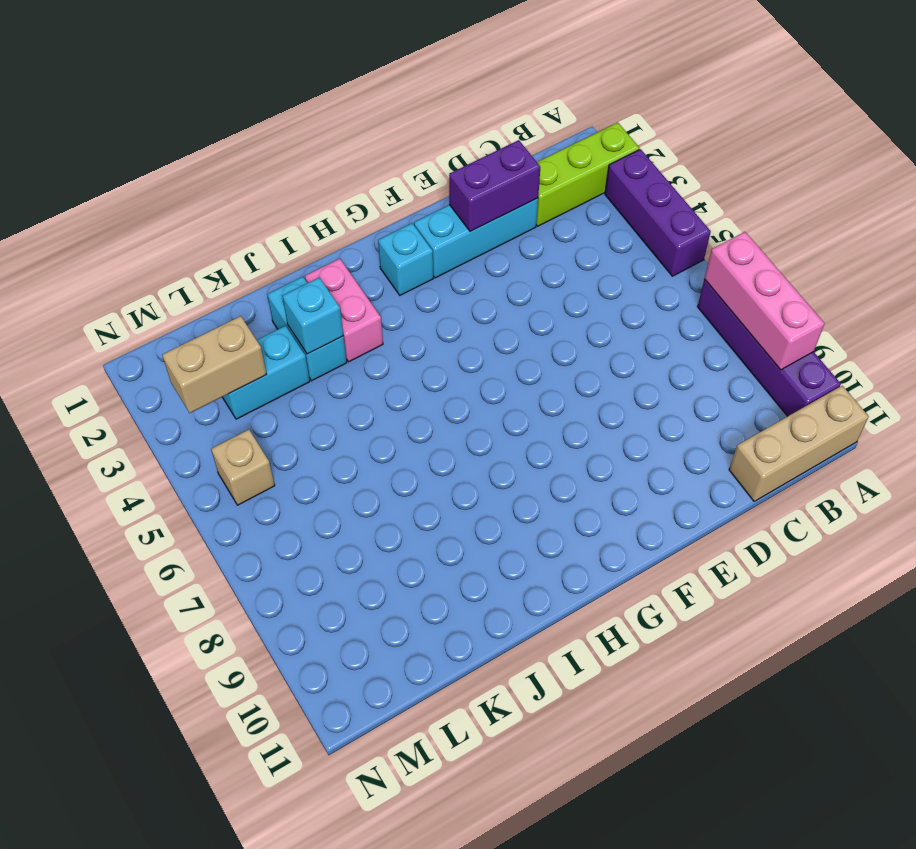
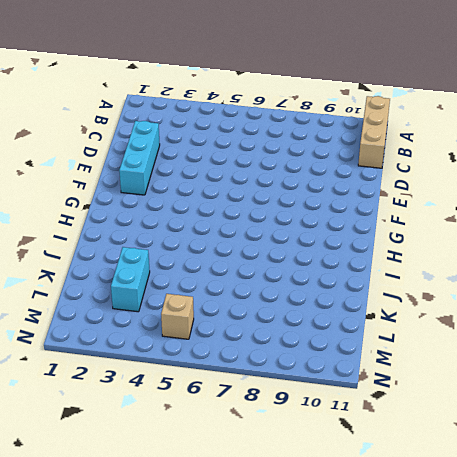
none -> lime 1x3 brick [536,123,639,226]
none -> purple 1x3 brick [605,149,711,276]
none -> purple 1x4 brick [698,279,841,416]

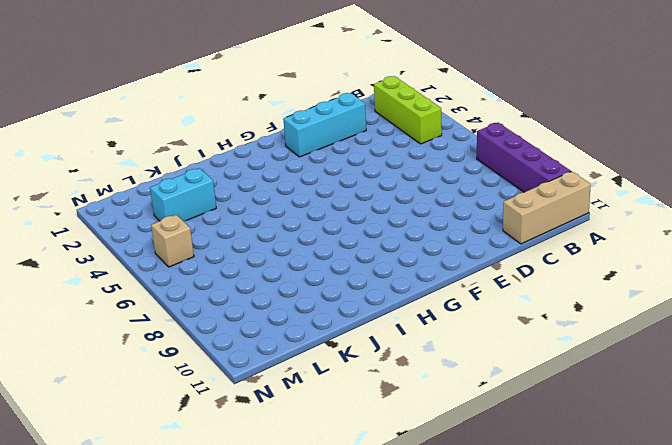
lime 1x3 brick [374,76,442,144] -> lime 1x3 brick turned to [536,123,639,226]
none -> purple 1x3 brick [605,149,711,276]
none -> cyan 1x1 brick [378,223,433,295]
none -> pink 1x2 brick [305,259,383,362]

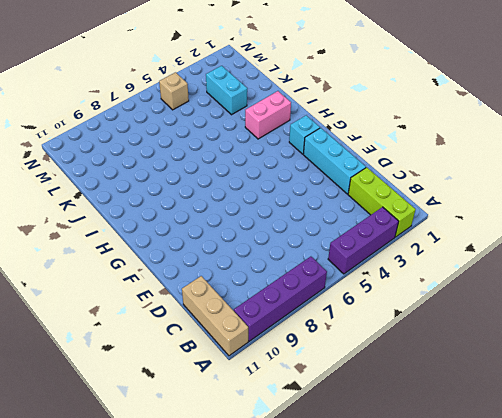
none -> cyan 1x2 brick [267,277,347,381]
none -> pink 1x3 brick [704,232,825,370]
none -> purple 1x2 brick [449,140,540,232]

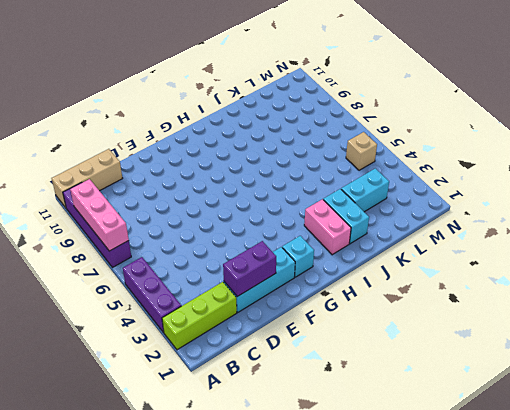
none -> cyan 1x1 brick [282,278,343,354]
none -> tan 1x2 brick [162,316,267,413]

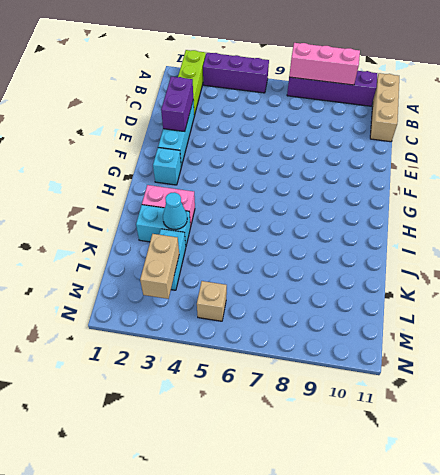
cyan 1x1 cone [163,192,187,230] -> cyan 1x1 brick [282,278,343,354]

